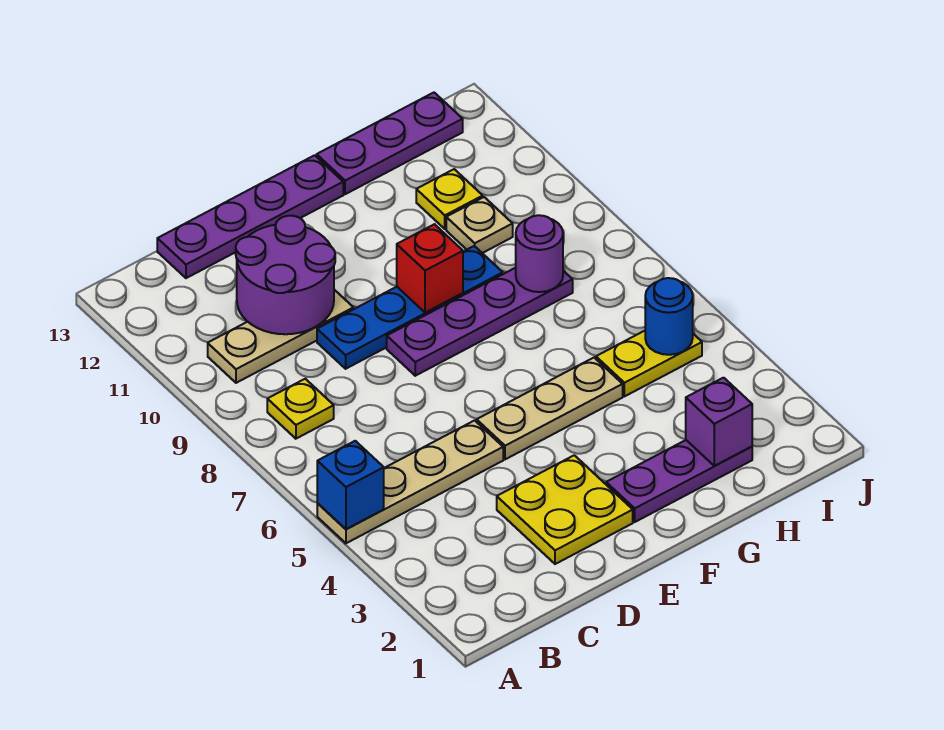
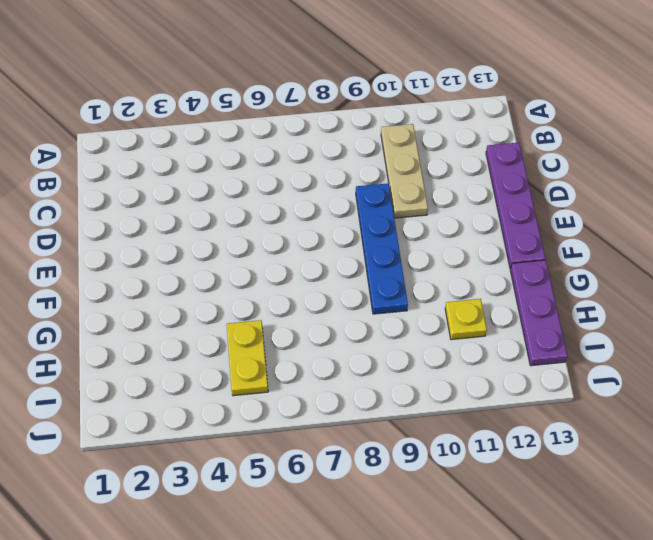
none -> tan 1x4 plate [317,420,503,543]
none -> yellow 1x1 plate [267,379,334,439]
none -> yellow 2x2 plate [497,455,633,564]

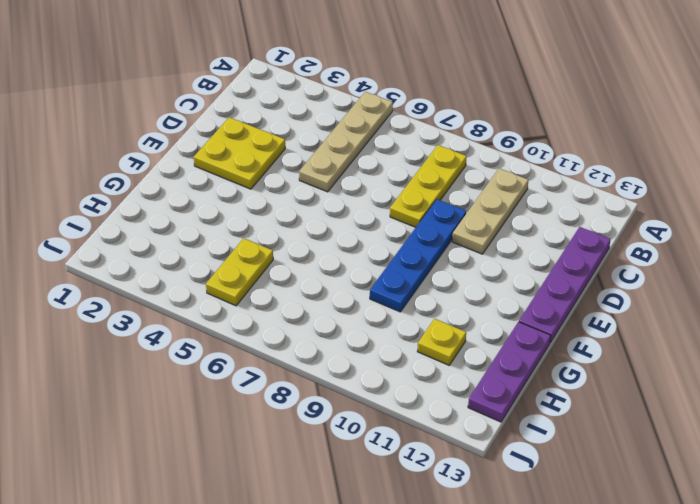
yellow 1x3 plate [390,145,467,227] -> yellow 1x1 plate [267,379,334,439]
none -> tan 1x3 plate [477,358,623,459]
none -> purple 1x4 plate [387,268,573,376]
none -> purple 1x3 plate [606,440,752,522]

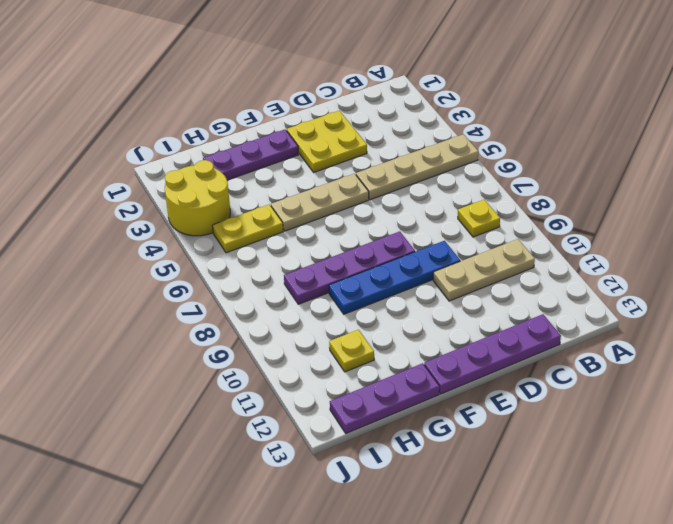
yellow 2x2 round brick [165,160,230,236] -> none
none -> tan 1x1 plate [446,197,513,253]
none -> blue 1x1 brick [317,441,384,529]
none -> purple 2x2 round brick [236,216,335,334]

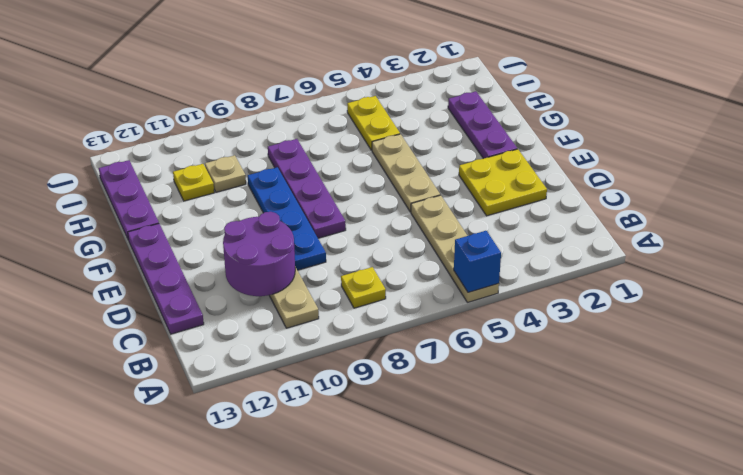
none -> red 1x1 brick [397,224,463,313]
none -> purple 1x1 brick [686,378,752,466]
none -> purple 1x1 round brick [516,215,563,292]

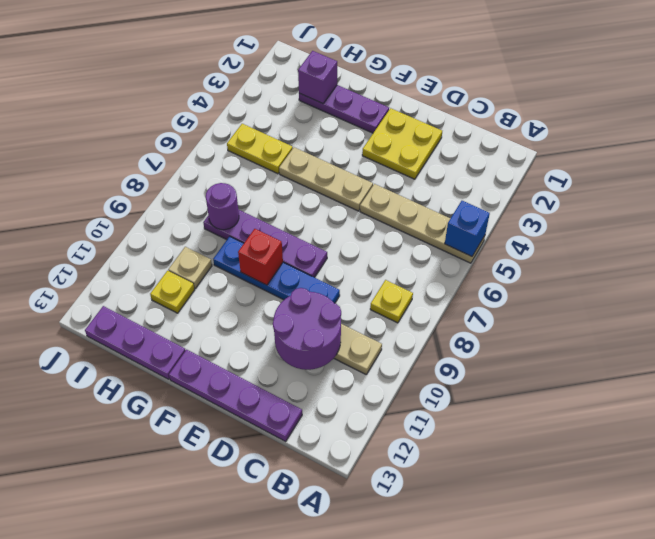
none -> blue 1x1 round brick [645,278,693,355]

